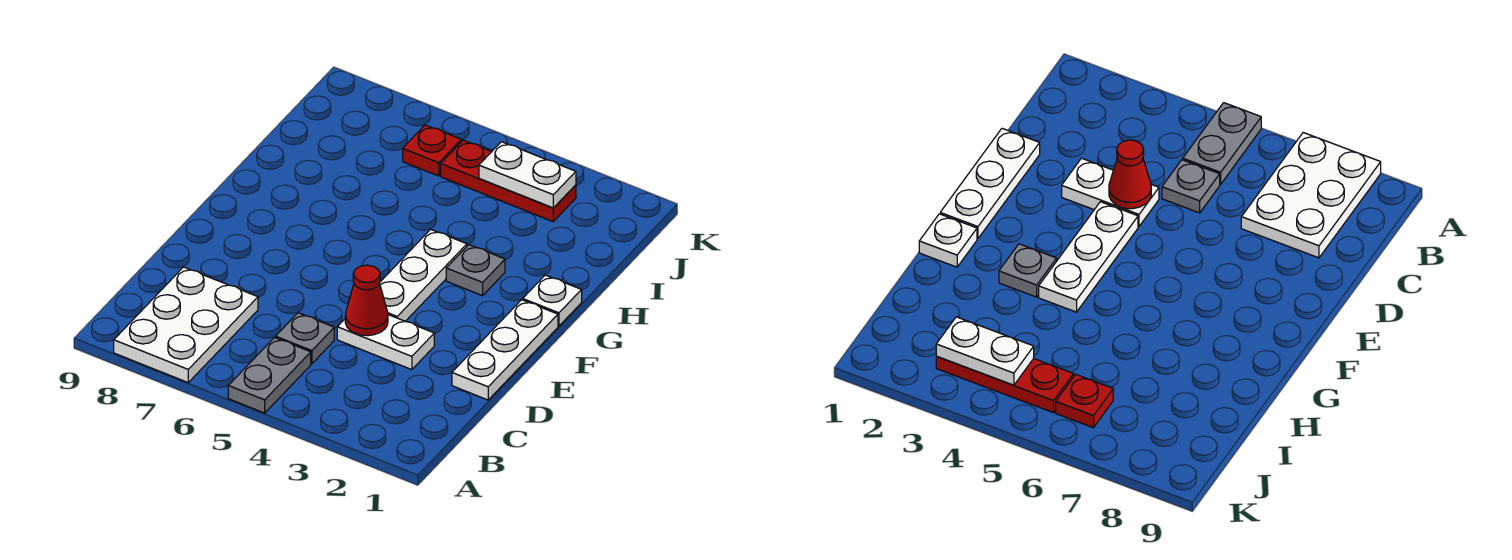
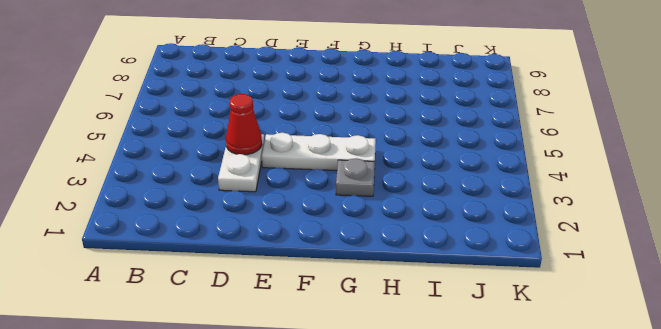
none -> grey 1x2 plate [228,338,311,413]
none -> white 2x3 plate [114,267,258,382]
none -> grey 1x1 plate [276,313,334,364]

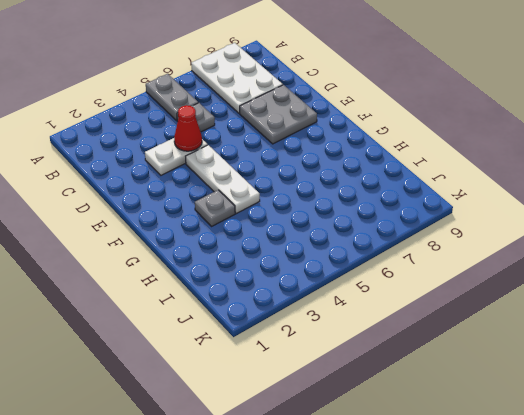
grey 2x2 plate [240,85,317,144] -> none
none -> white 1x3 plate [452,300,558,400]
none -> white 1x1 plate [523,275,582,326]
none -> red 1x3 plate [441,140,576,221]

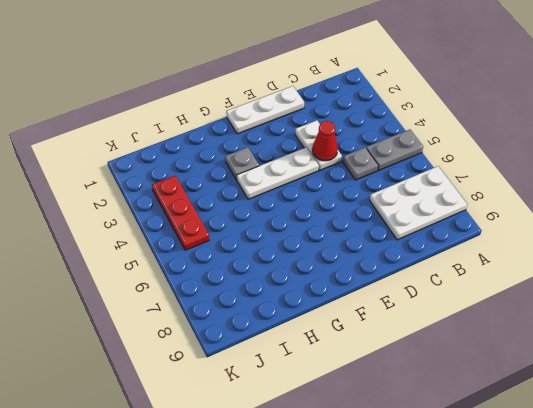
none -> white 1x1 plate [523,275,582,326]
none -> red 1x1 plate [403,125,461,176]
none -> white 1x2 plate [479,142,576,208]

